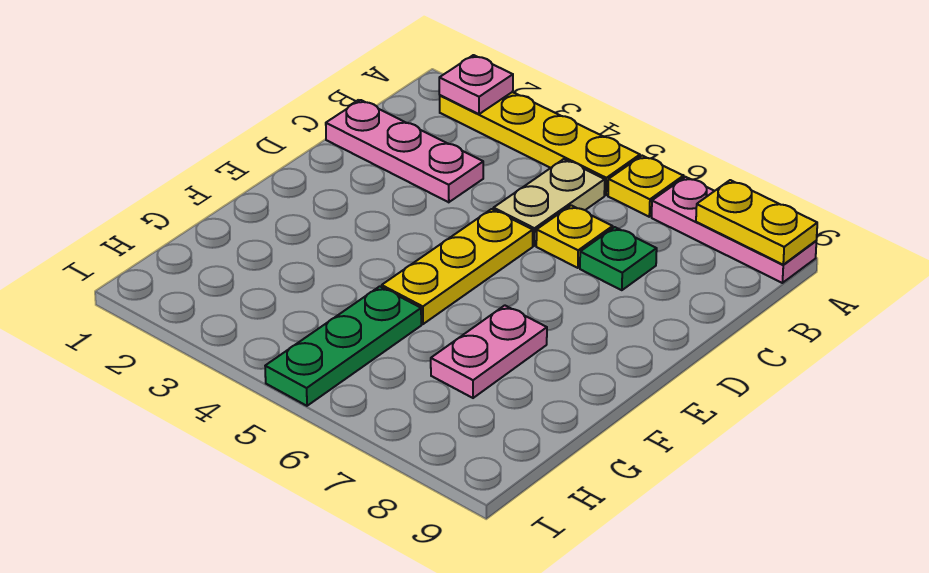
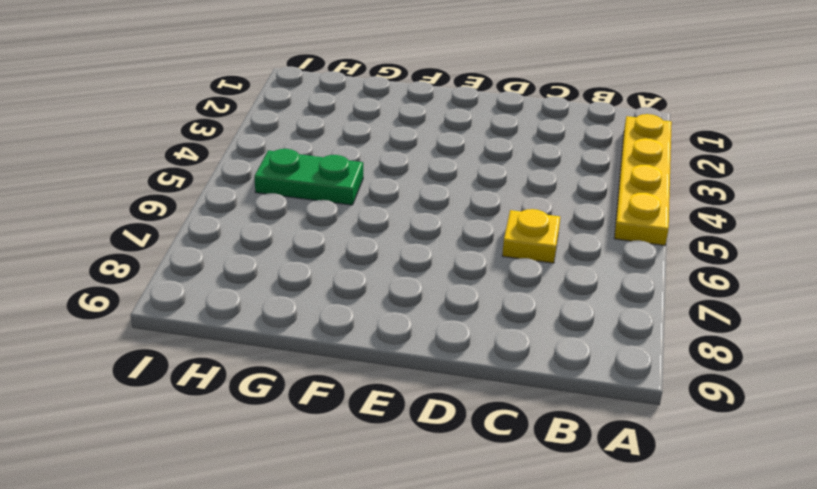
green 1x2 plate [254,149,363,205] -> green 1x3 plate [265,286,421,406]
none -> yellow 1x1 plate [608,156,683,217]
none -> pink 1x3 plate [652,177,816,283]
none -> tan 1x2 plate [493,159,605,246]

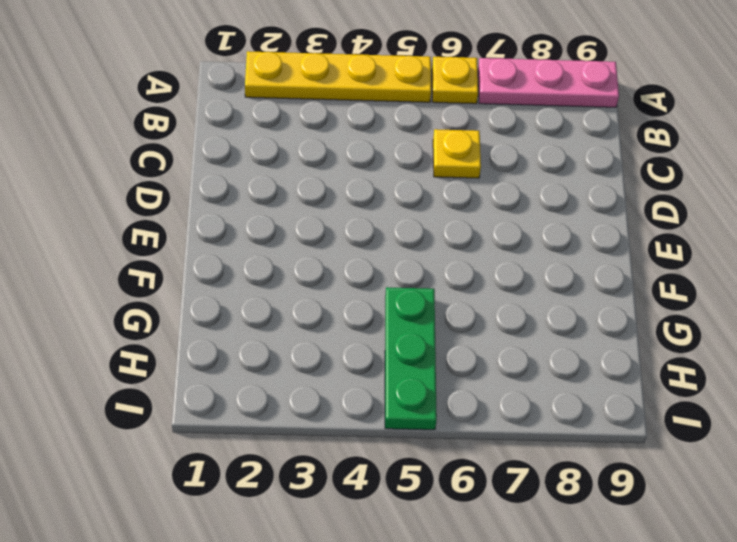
none -> tan 1x2 plate [493,159,605,246]
none -> pink 1x3 plate [326,100,483,202]
none -> green 1x1 plate [580,227,657,290]

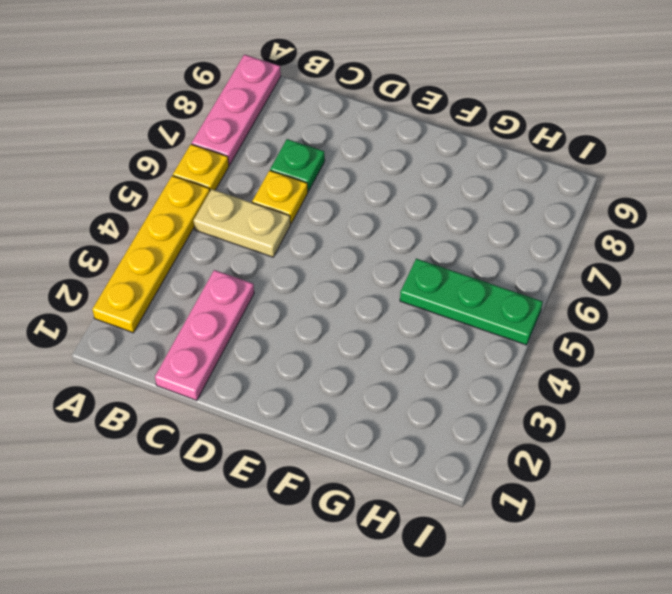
none -> yellow 1x3 plate [382,209,533,324]
none -> pink 1x2 plate [431,305,547,398]
none -> pink 1x1 plate [439,55,513,114]

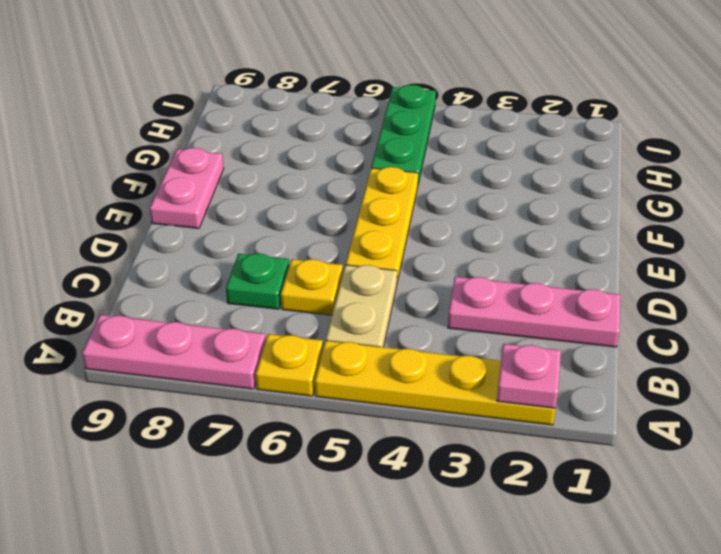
pink 1x2 plate [149,148,224,228] -> pink 1x2 plate moved to [431,305,547,398]
none -> yellow 1x2 plate [696,180,817,265]

